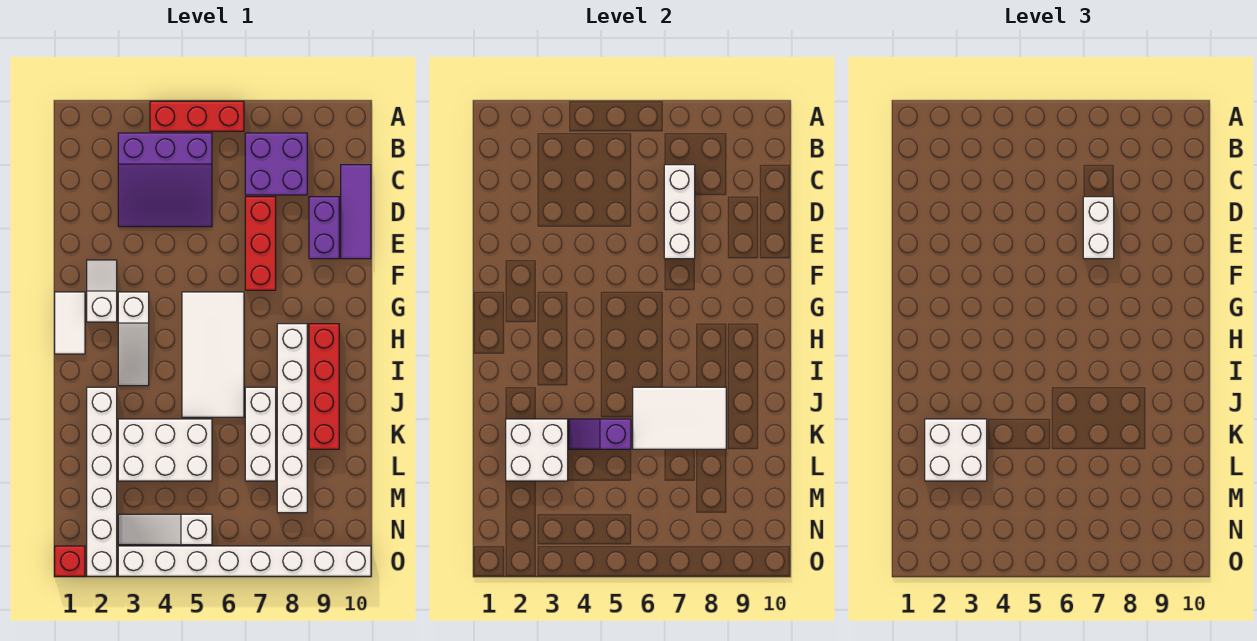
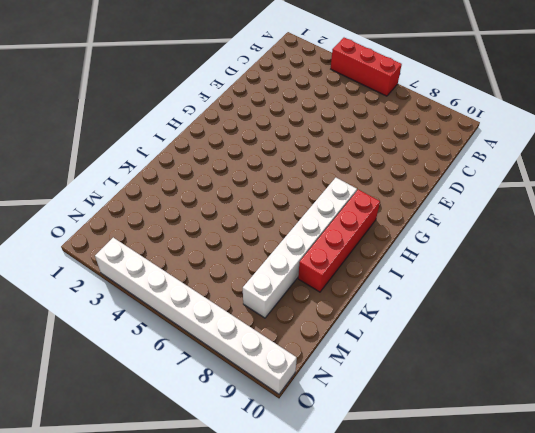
none -> purple 3x3 slope [118,133,212,227]
none -> purple 2x2 brick [245,133,307,195]
none -> purple 1x3 tile [341,165,371,259]

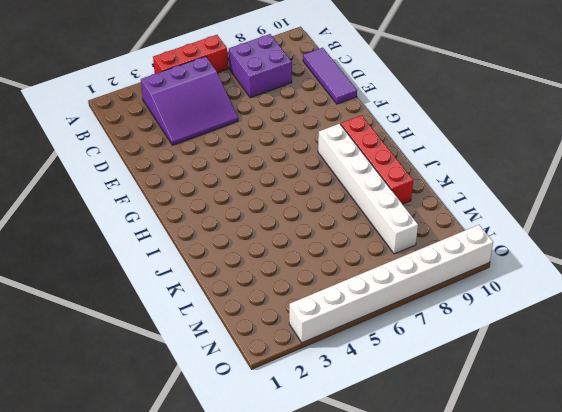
none -> red 1x3 brick [245,197,276,290]
none -> purple 1x2 brick [309,197,339,259]
none -> white 1x2 slope [87,260,117,322]

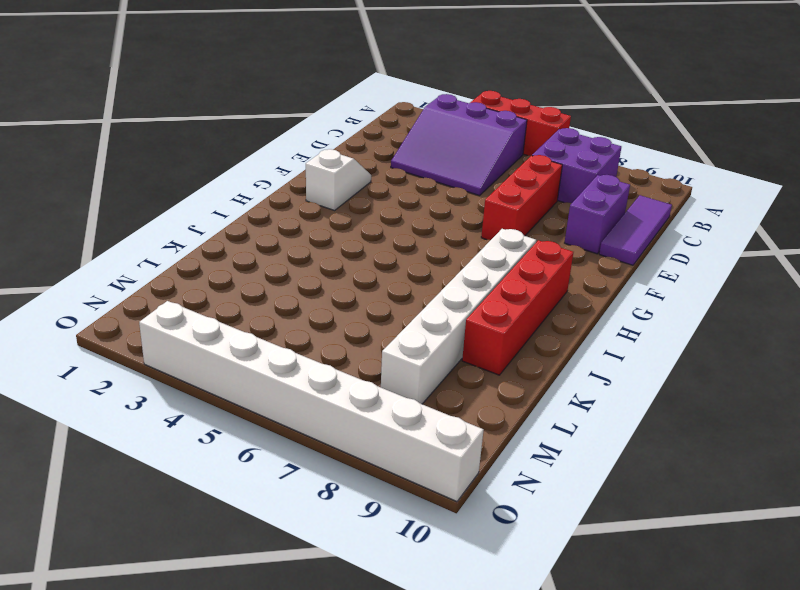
none -> white 1x2 tile [55,292,85,354]
none -> white 1x3 slope [118,292,149,386]
none -> white 2x4 tile [182,292,244,417]

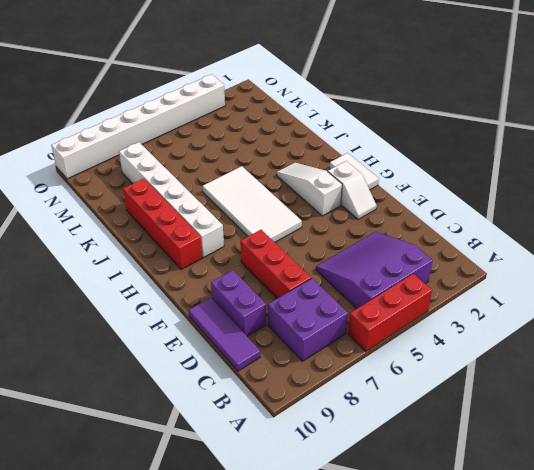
none -> white 1x6 brick [87,387,117,576]
none -> white 1x3 brick [245,387,276,481]
none -> white 2x3 brick [118,419,212,481]

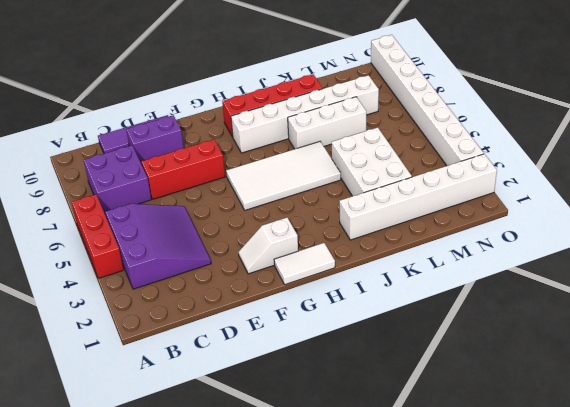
none -> white 1x3 slope [118,292,149,386]
none -> white 1x3 slope [118,514,212,545]
none -> red 1x1 brick [55,546,85,576]

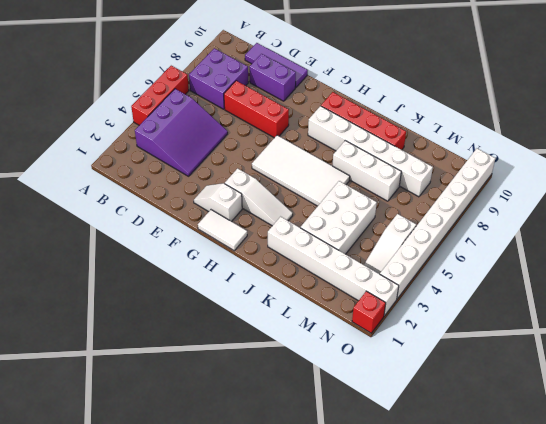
none -> white 1x3 brick [664,165,695,259]
none -> white 2x3 tile [633,387,726,449]
none -> white 2x2 brick [506,419,568,481]

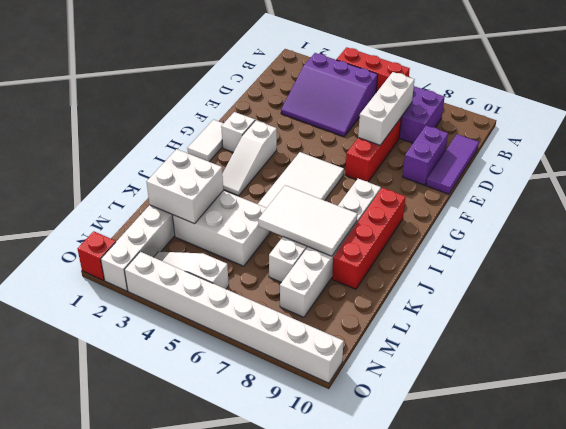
none -> purple 1x2 slope [569,419,631,449]
none -> white 1x2 brick [1083,197,1114,259]
none -> white 2x2 brick [925,419,987,481]

